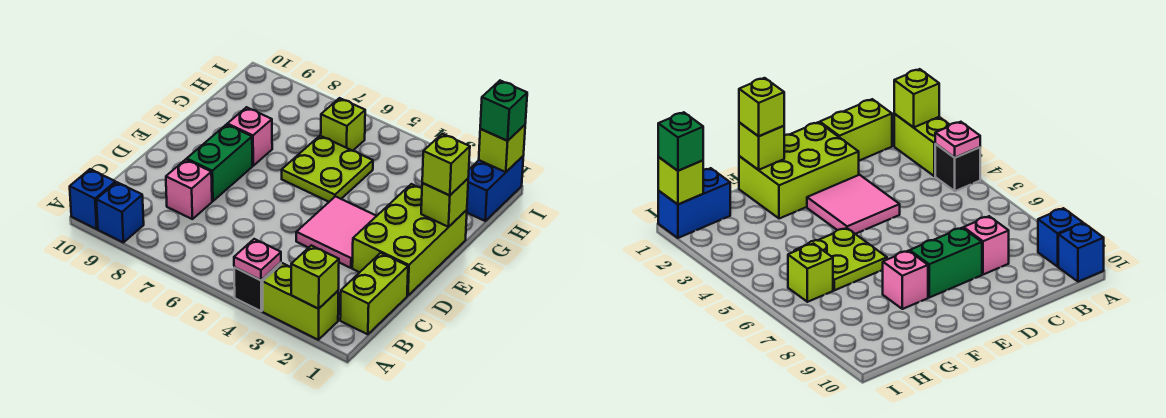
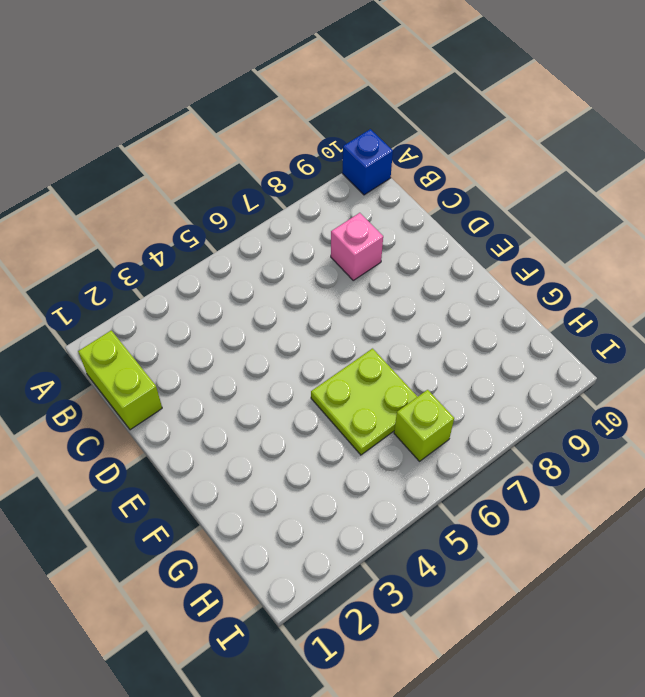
none -> lime 1x2 brick [263,263,338,340]
none -> black 1x1 brick [234,263,281,311]
none -> blue 1x1 brick [96,182,144,243]

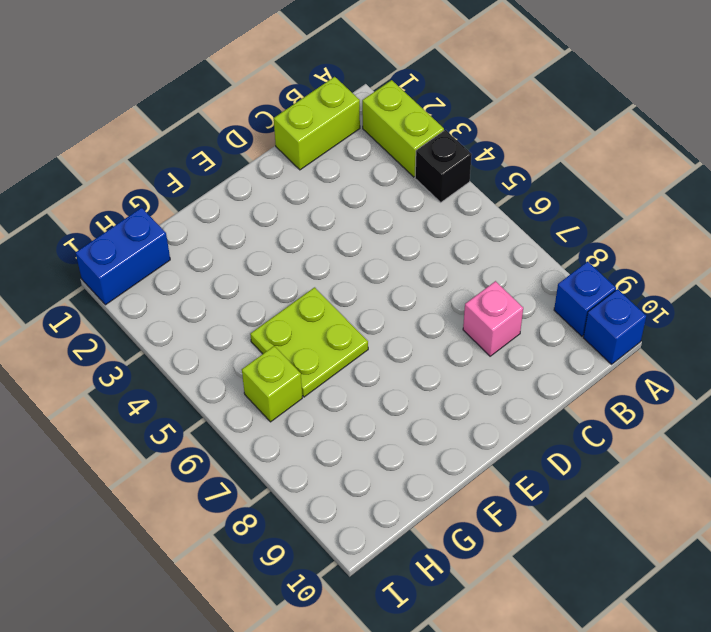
none -> lime 2x3 brick [352,184,467,296]
none -> pink 2x2 tile [296,197,376,268]
none -> green 1x2 brick [187,125,252,201]

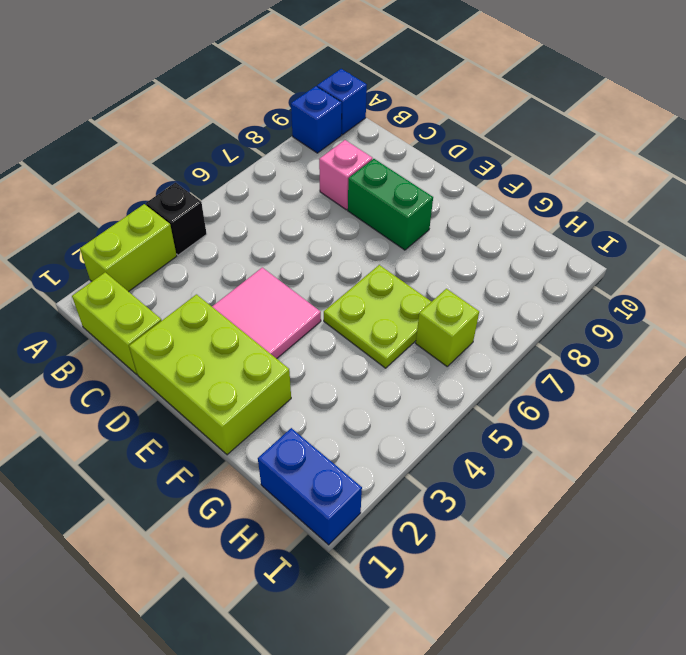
none -> pink 1x1 brick [227,107,272,166]
none -> lime 1x1 brick [291,245,339,309]
none -> pink 1x1 plate [234,239,281,280]

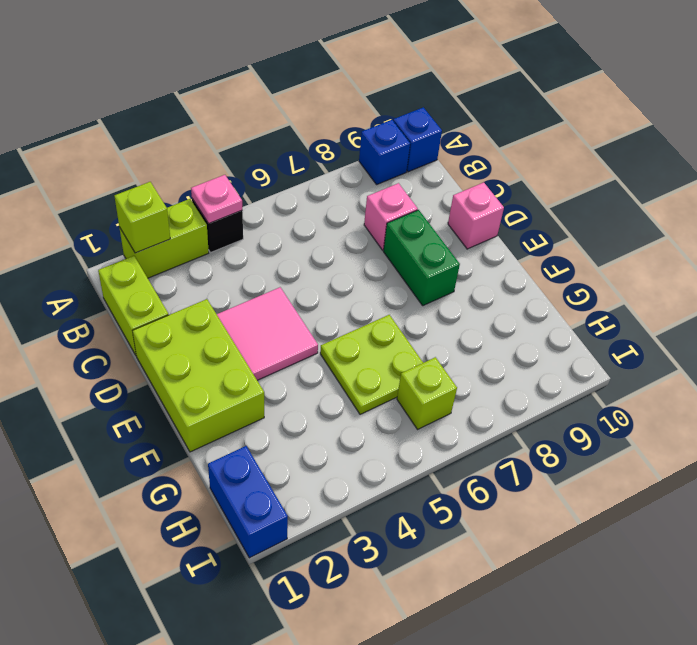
pink 1x1 brick [448,182,504,249] -> pink 1x1 brick moved to [227,107,272,166]
none -> lime 1x1 brick [421,179,468,227]
none -> lime 1x1 brick [479,125,525,172]
none -> lime 1x1 brick [422,134,470,195]

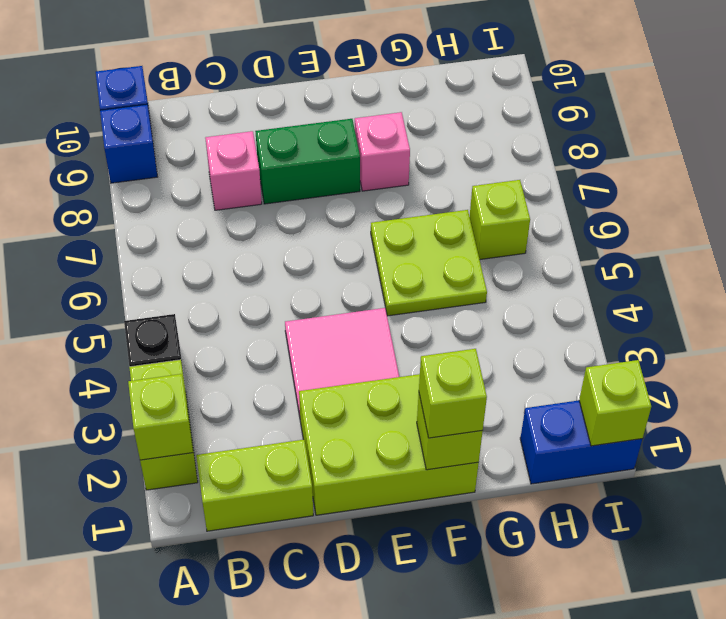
none -> pink 1x1 plate [234,239,281,280]
none -> green 1x1 brick [480,81,527,141]

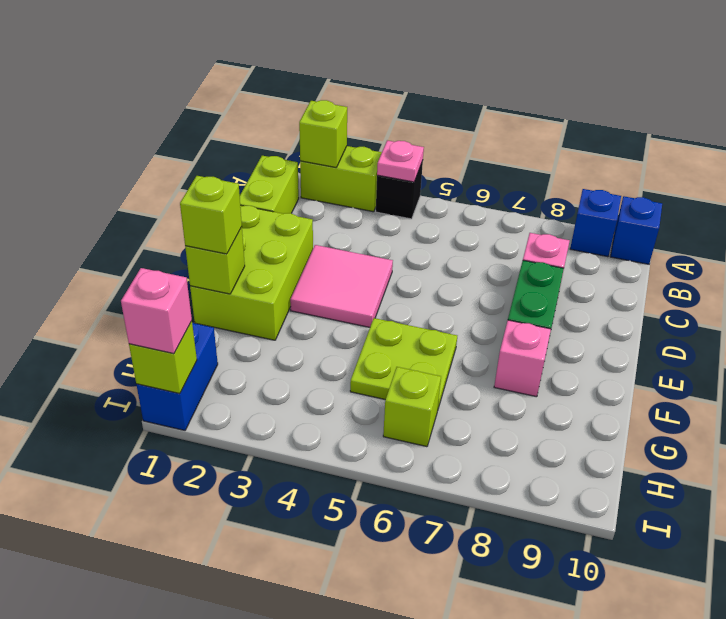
pink 1x1 brick [121,268,192,354] -> green 1x1 brick [480,81,527,141]

